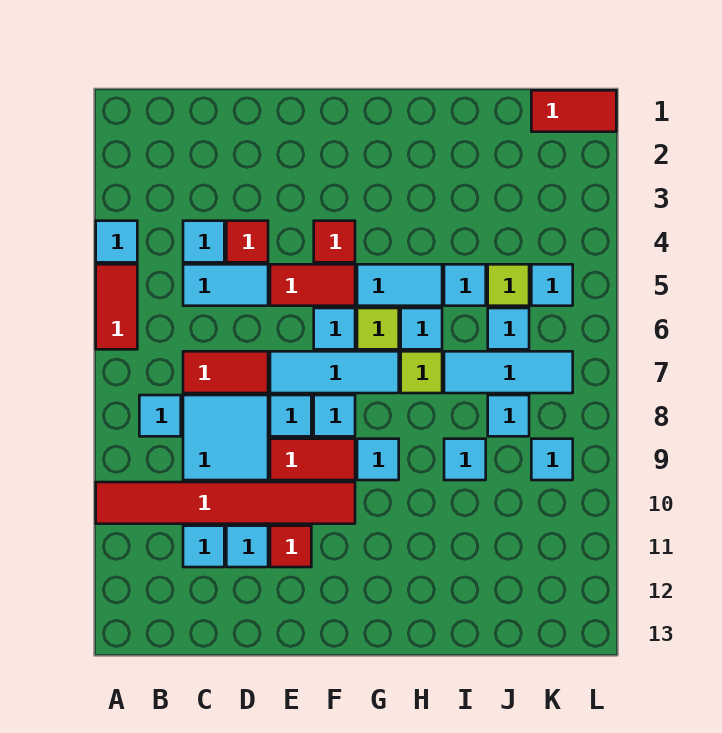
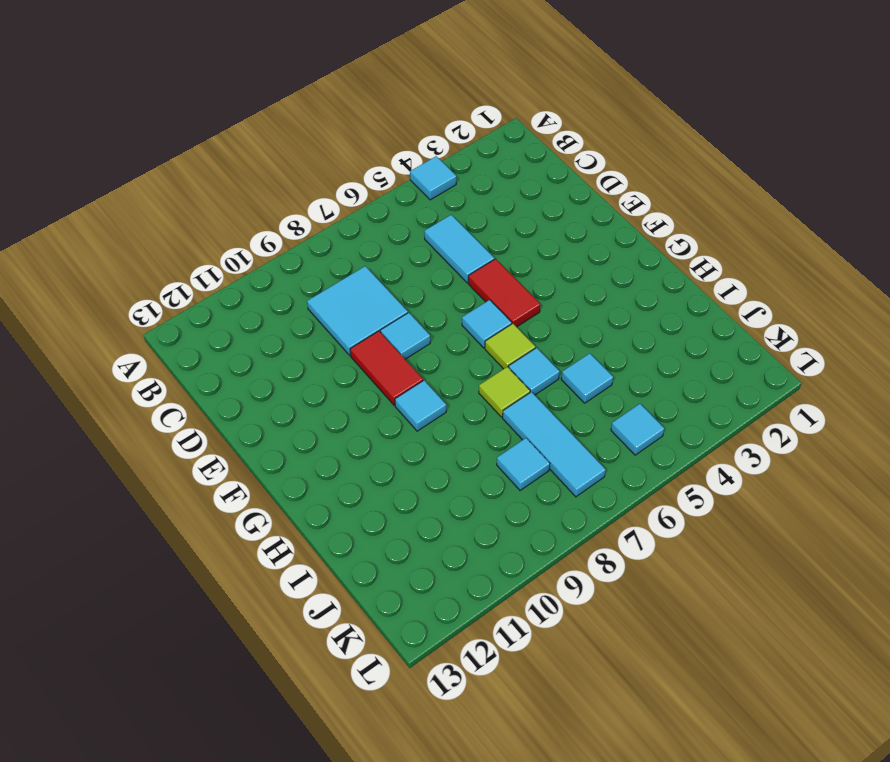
none -> red 1x2 tile [96,264,137,349]
none -> red 1x6 tile [96,482,355,524]
none -> cyan 1x1 tile [139,395,181,436]
none -> cyan 1x1 tile [183,221,224,262]

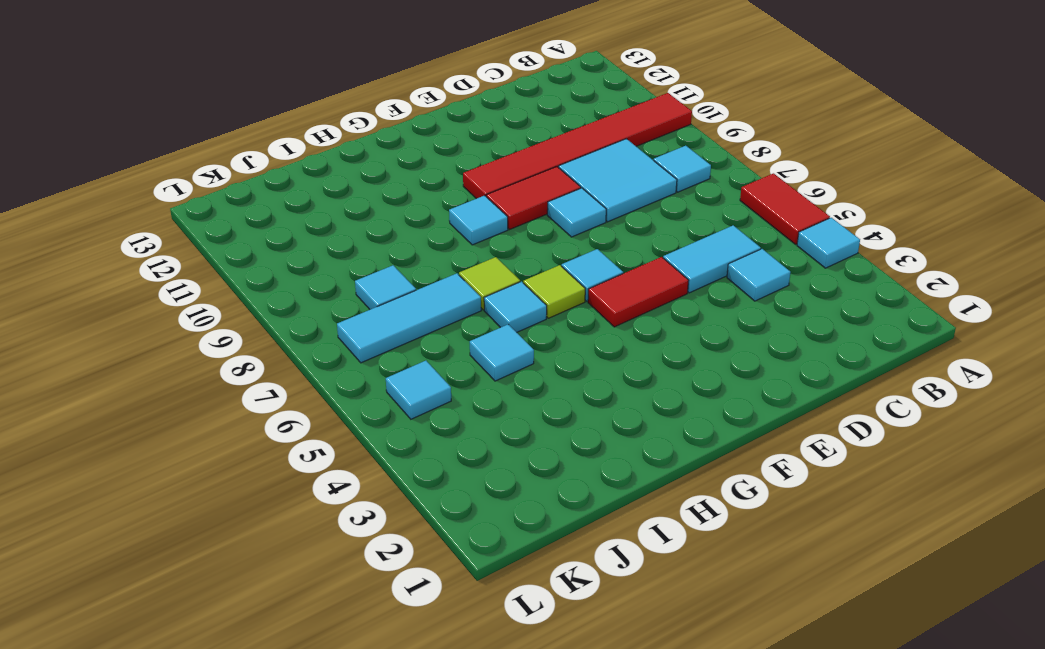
none -> red 1x2 tile [183,351,268,393]
none -> cyan 1x1 tile [183,526,224,567]
none -> red 1x1 tile [226,221,268,262]
none -> cyan 1x1 tile [226,526,268,567]

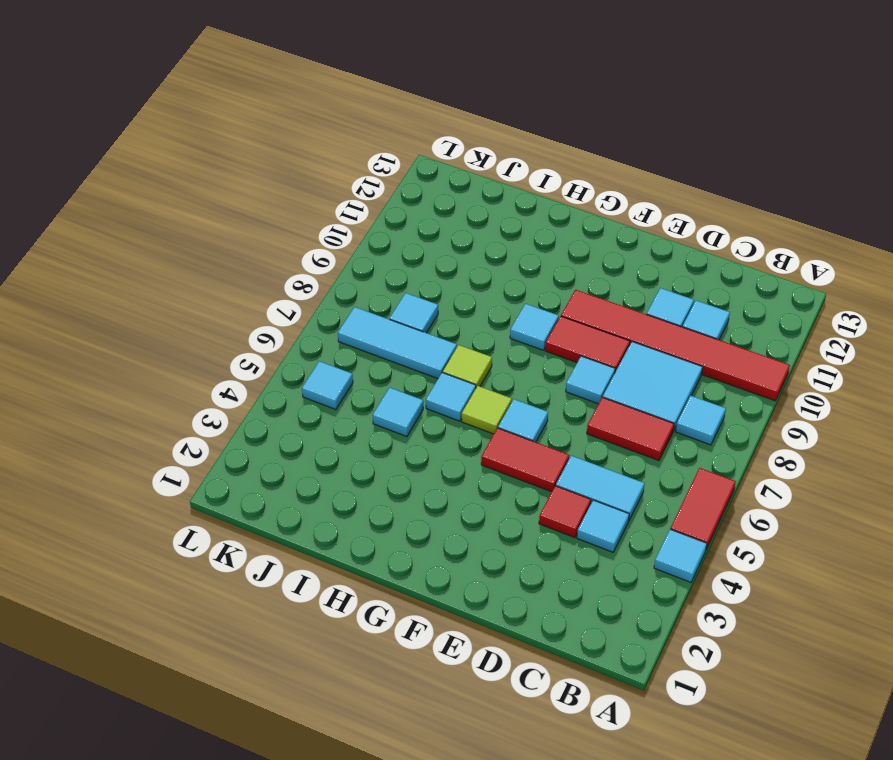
none -> cyan 1x3 tile [270,351,399,393]
none -> red 1x1 tile [270,526,311,567]
none -> red 1x1 tile [314,221,355,262]
none -> cyan 1x1 tile [314,395,355,436]

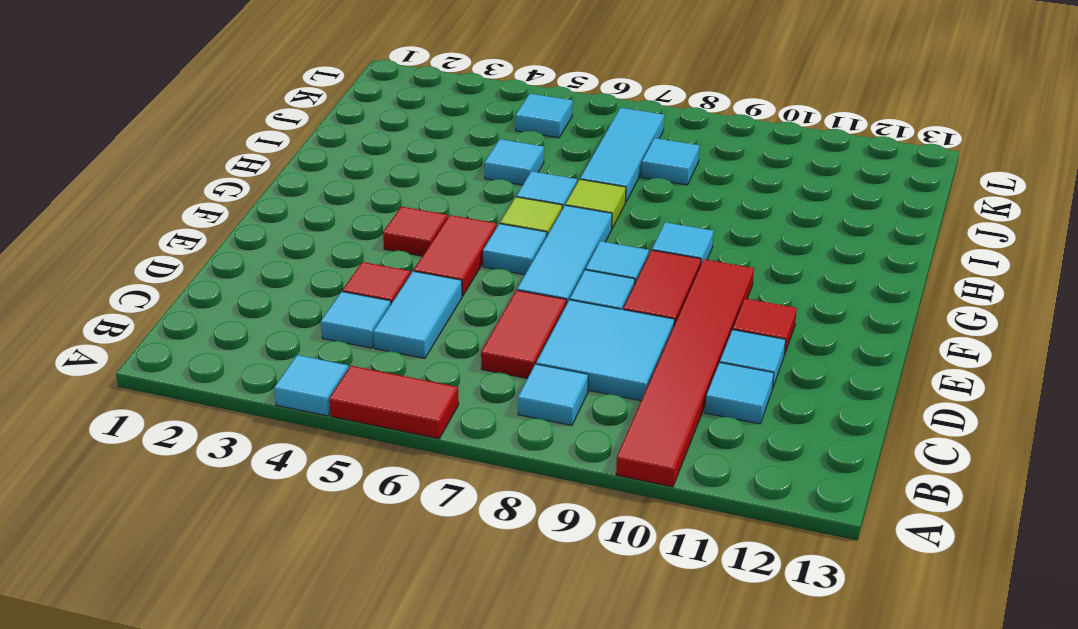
none -> cyan 1x2 tile [357,264,442,306]
none -> cyan 1x1 tile [444,439,486,480]
none -> lime 1x1 tile [488,264,529,306]
none -> cyan 1x1 tile [488,308,529,349]

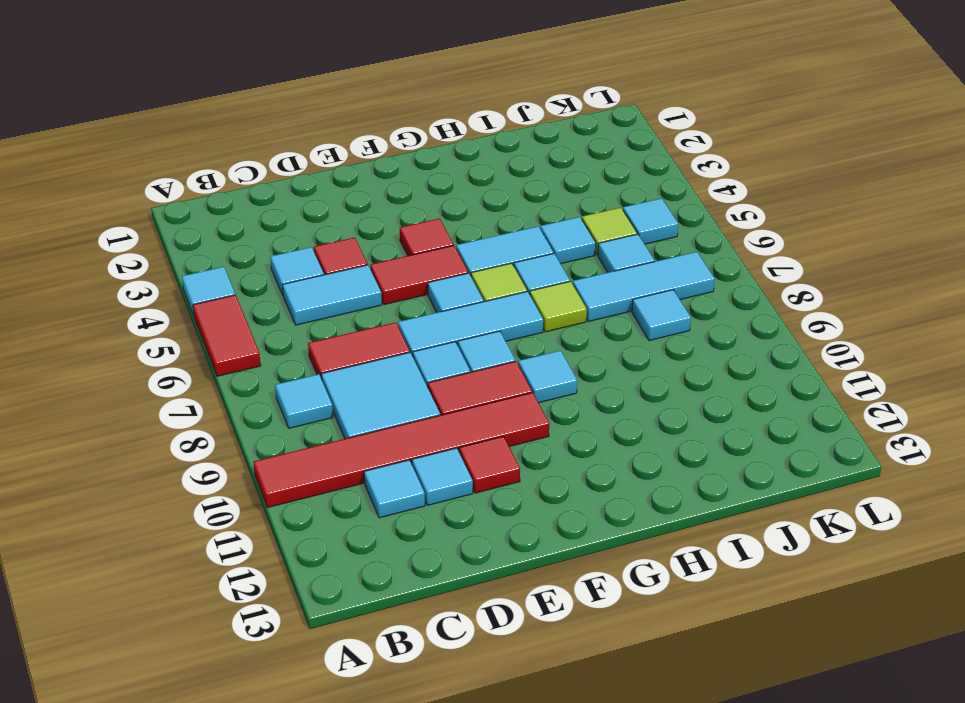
none -> cyan 1x1 tile [444,439,486,480]
none -> red 1x2 tile [531,90,616,132]
none -> cyan 1x1 tile [531,439,573,480]

